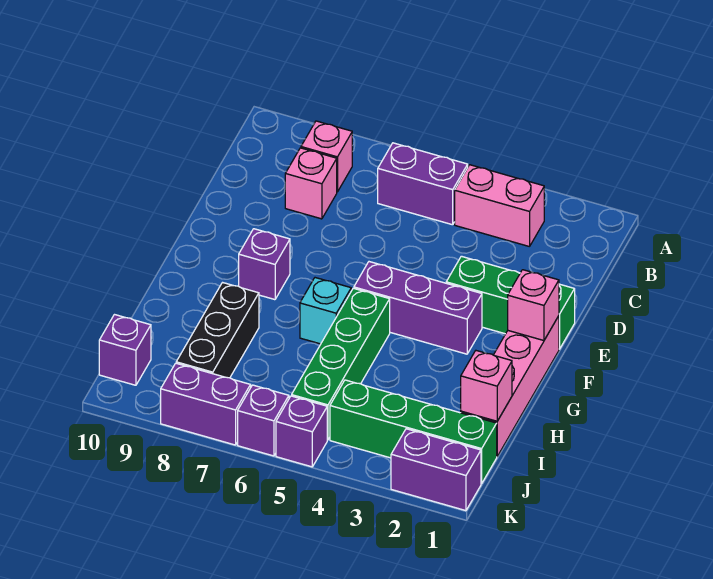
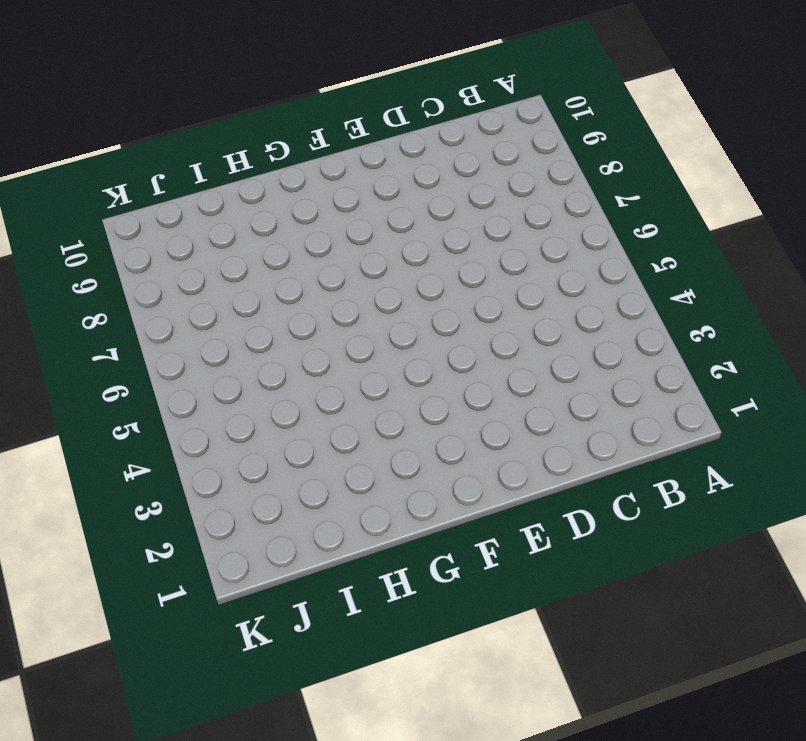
none -> pink 1x2 brick [455,165,544,247]
none -> purple 1x2 brick [378,143,468,225]
none -> pink 1x1 brick [301,121,352,192]

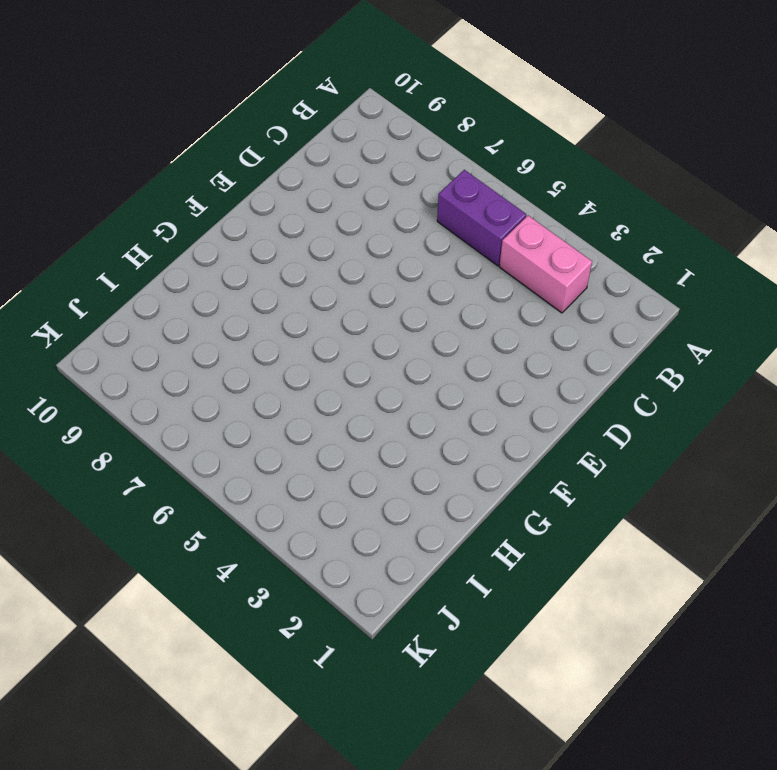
none -> pink 1x1 brick [301,121,352,192]
none -> pink 1x1 brick [285,148,337,219]
none -> green 1x3 brick [446,256,575,349]

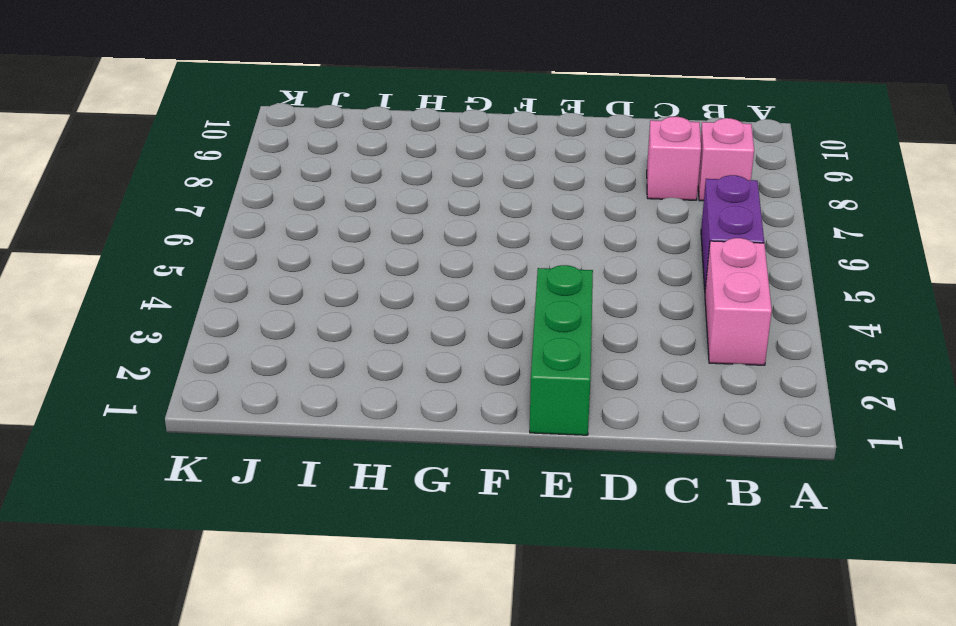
none -> pink 1x4 brick [461,316,559,456]
none -> purple 1x3 brick [354,262,482,354]
none -> purple 1x1 brick [239,229,290,300]

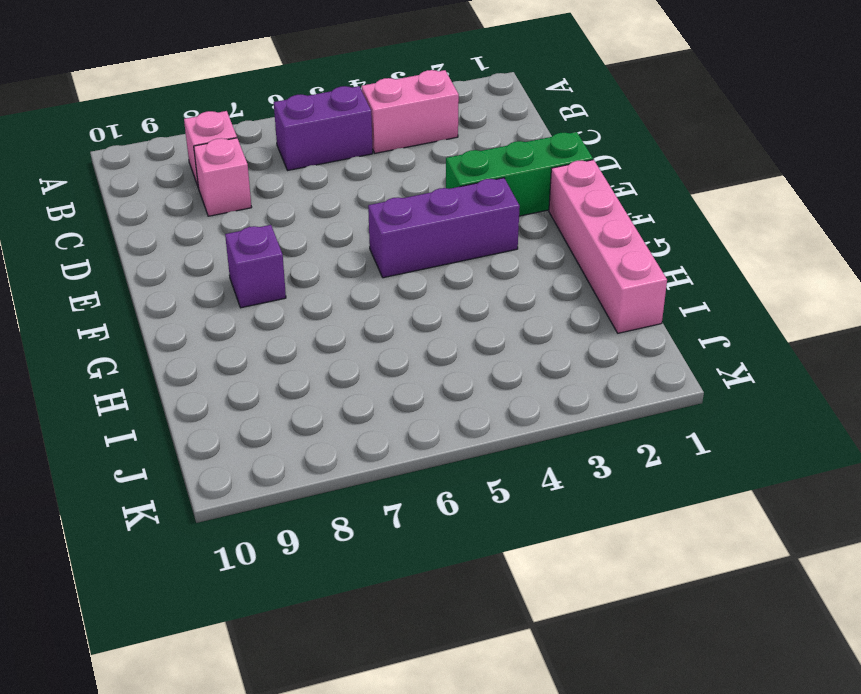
none -> green 1x4 brick [292,288,390,440]
none -> cyan 1x1 brick [300,278,351,344]
none -> black 1x3 brick [176,283,259,378]

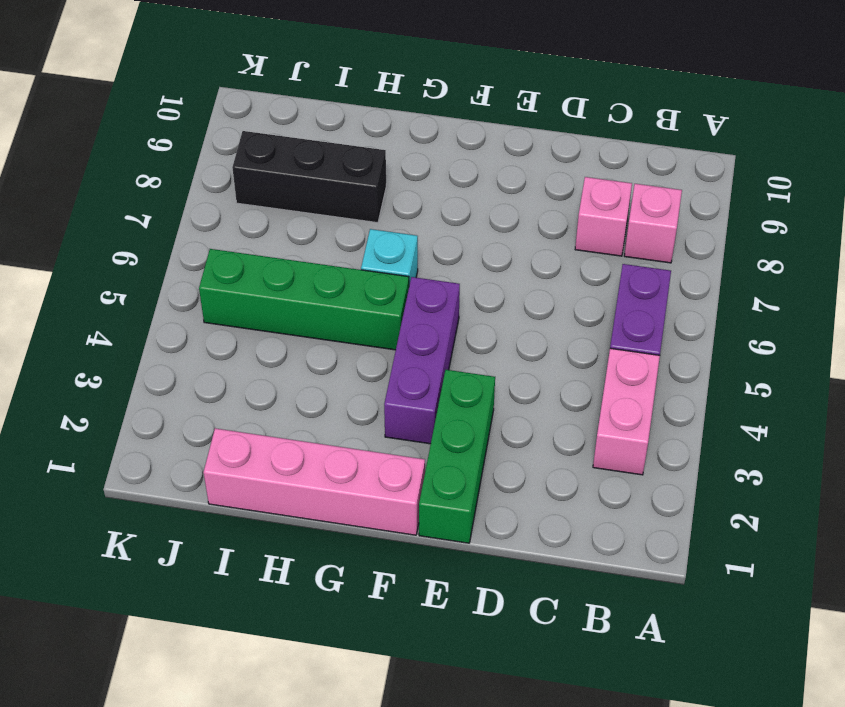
none -> purple 1x1 brick [239,229,290,300]
none -> green 1x4 brick [330,380,497,484]
none -> purple 1x1 brick [99,315,151,385]

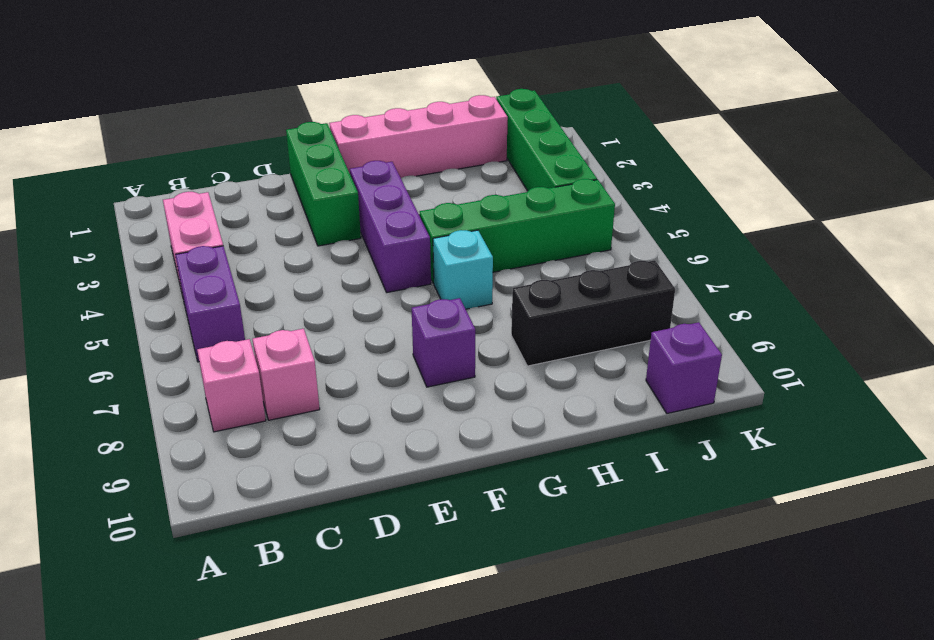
none -> purple 1x2 brick [391,429,481,511]
none -> purple 1x1 brick [276,396,327,467]
none -> purple 1x1 brick [238,385,289,456]

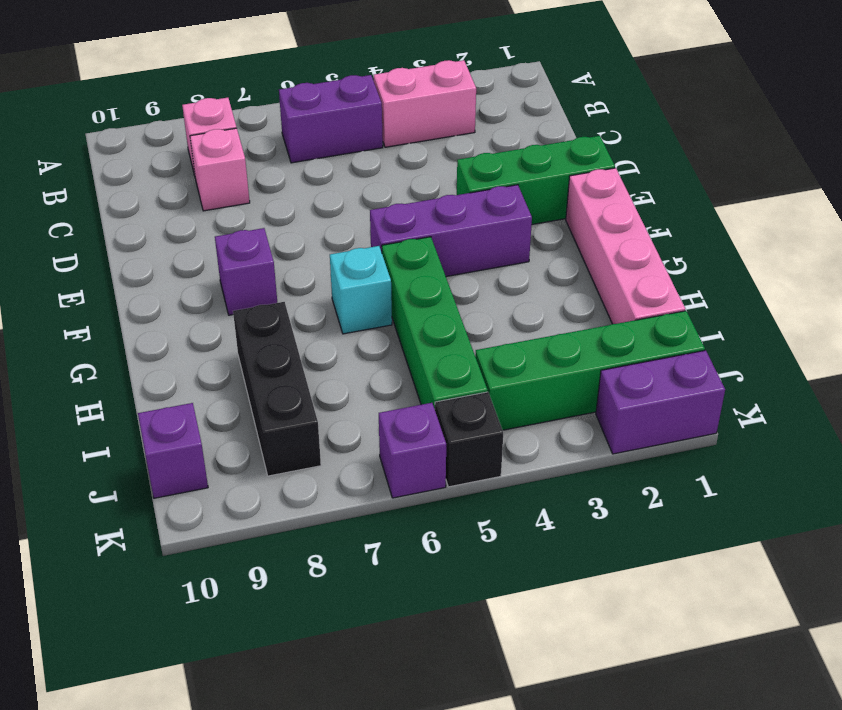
black 1x1 brick [435,392,503,487] -> purple 1x1 brick [276,396,327,467]
none -> purple 1x2 brick [161,363,251,445]
none -> pink 1x1 brick [508,270,559,341]
none -> pink 1x1 brick [461,351,512,421]

